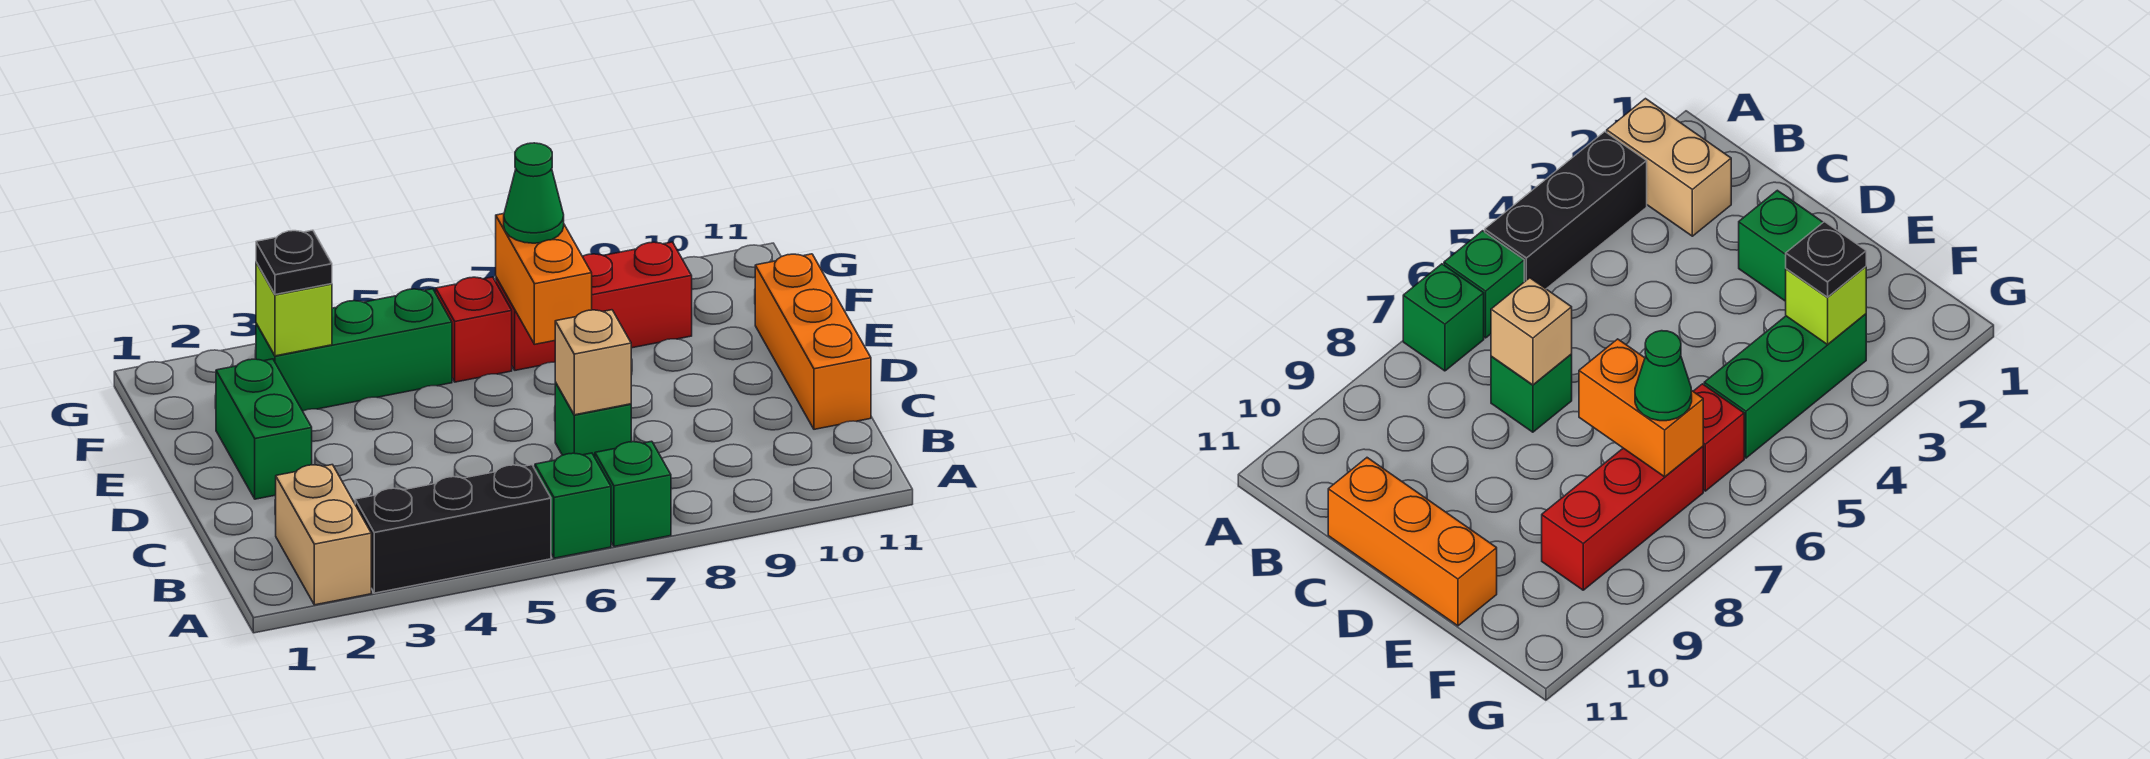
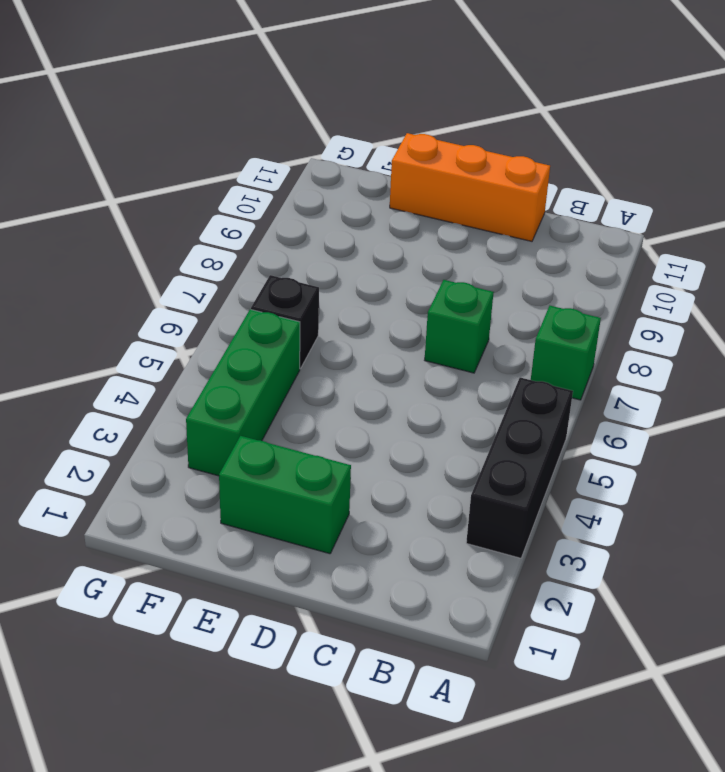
black 1x1 brick [251,275,319,369] -> red 1x1 brick [436,277,512,382]
none -> tan 1x2 brick [276,465,371,605]
none -> green 1x1 brick [535,453,611,558]
none -> red 1x3 brick [496,242,692,370]

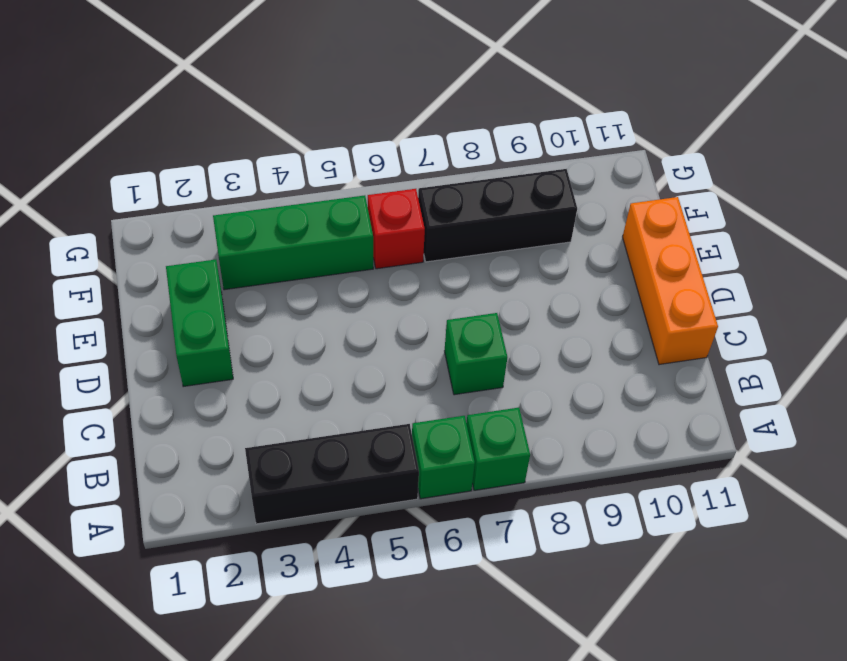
black 1x3 brick [418,169,577,262] -> red 1x3 brick [496,242,692,370]
none -> tan 1x2 brick [276,465,371,605]
none -> tan 1x1 brick [555,310,631,415]
none -> orange 1x2 brick [496,214,592,344]

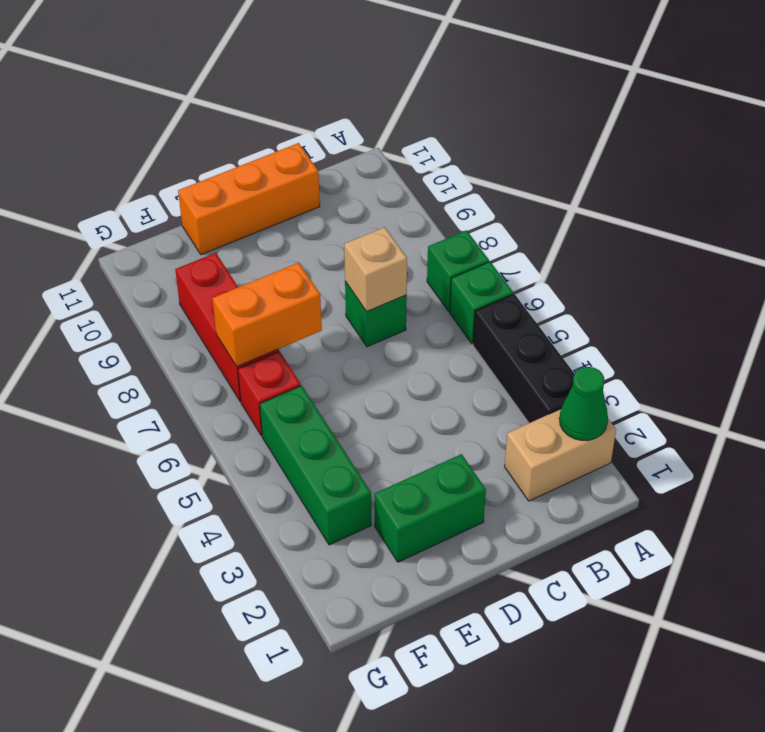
green 1x1 cone [559,367,608,440] -> green 1x1 cone moved to [504,143,564,243]
none -> lime 1x1 brick [256,262,332,356]
none -> black 1x1 plate [256,230,332,295]

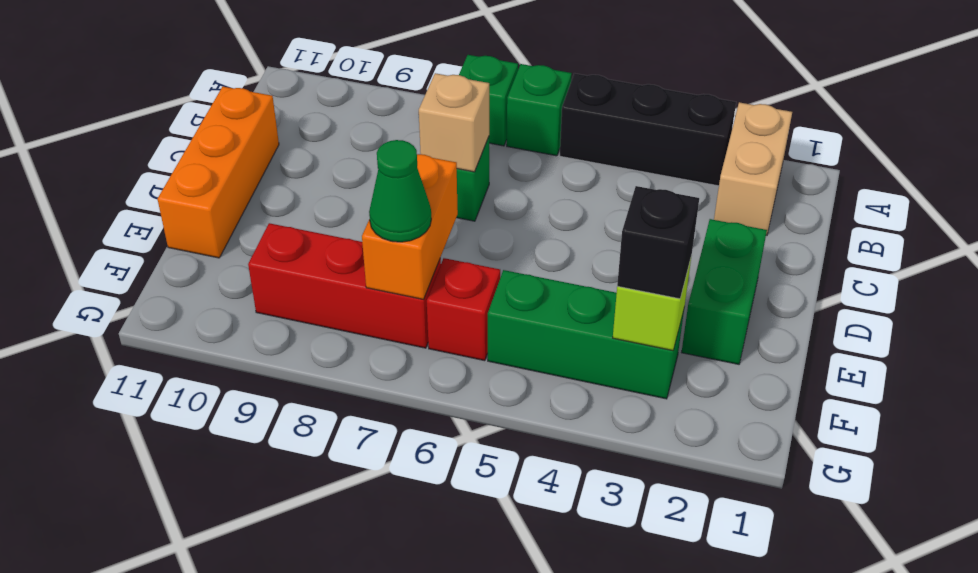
black 1x1 brick [617,186,699,299] -> black 1x1 plate [256,230,332,295]

